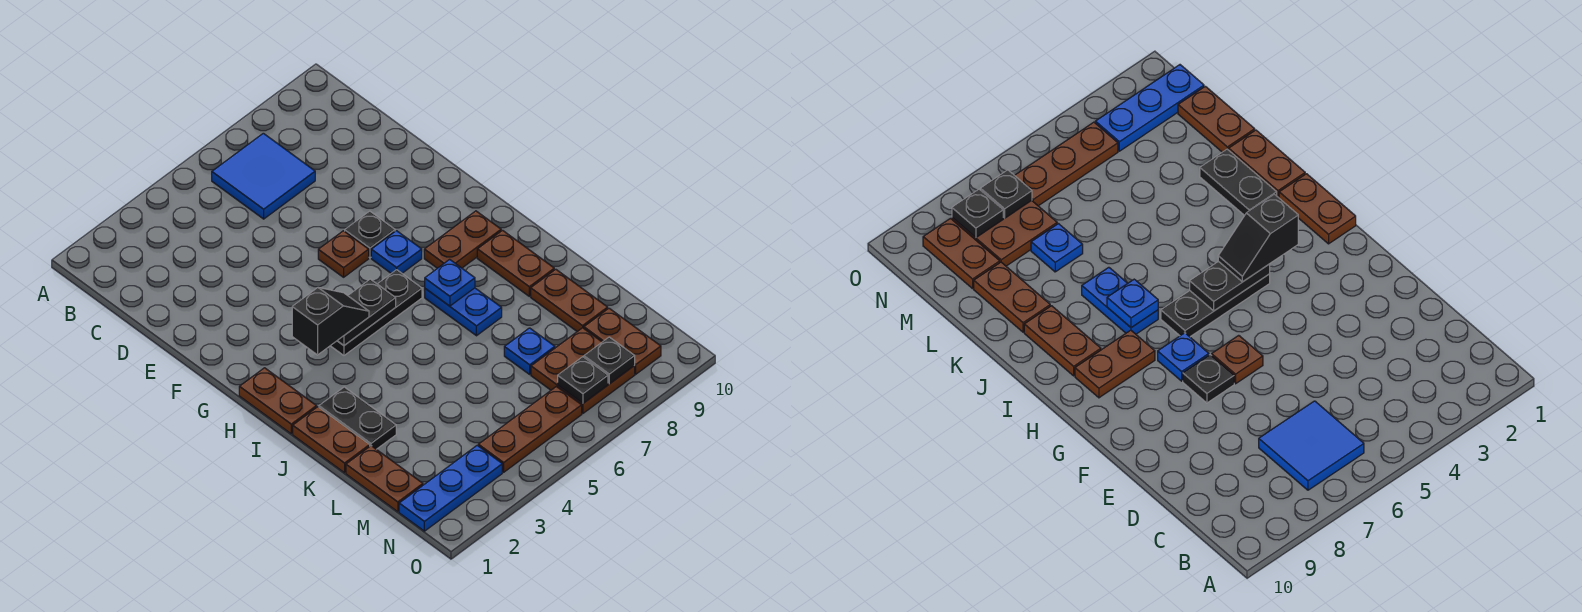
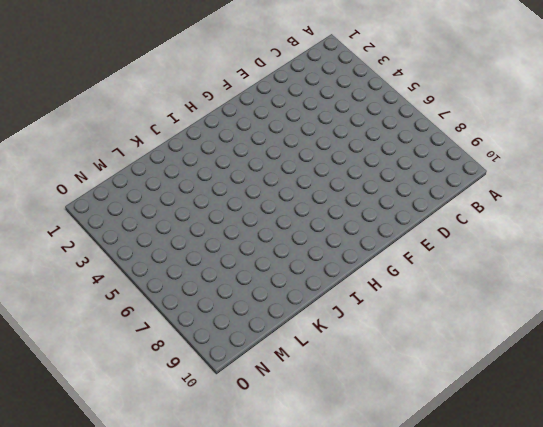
none -> blue 2x2 tile [212,133,315,219]
none -> brown 1x1 plate [318,231,369,277]
none -> black 1x1 plate [345,211,395,258]

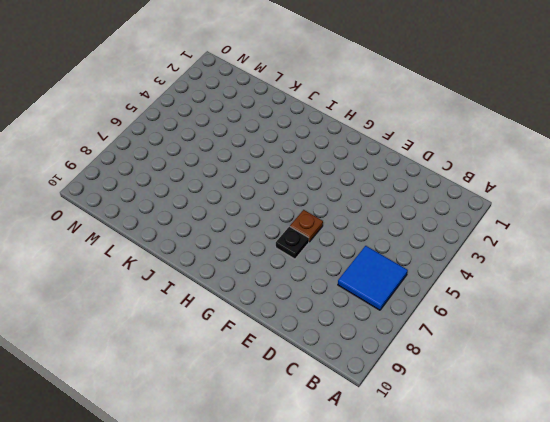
none -> blue 1x1 plate [371,231,422,273]
none -> brown 1x2 plate [239,368,317,434]
none -> black 1x3 plate [331,270,422,355]

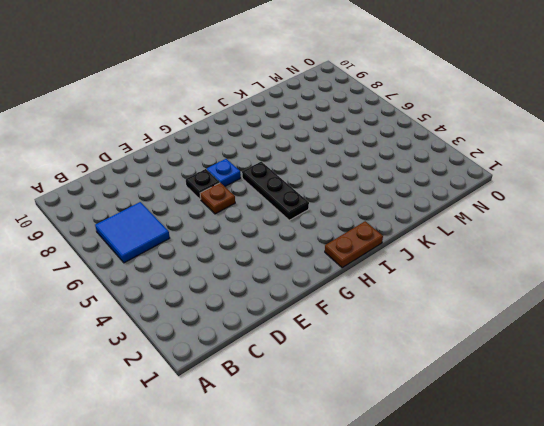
none -> brown 1x2 plate [424,211,501,268]
none -> blue 1x2 plate [425,288,502,336]
none -> brown 1x2 plate [477,230,554,296]

